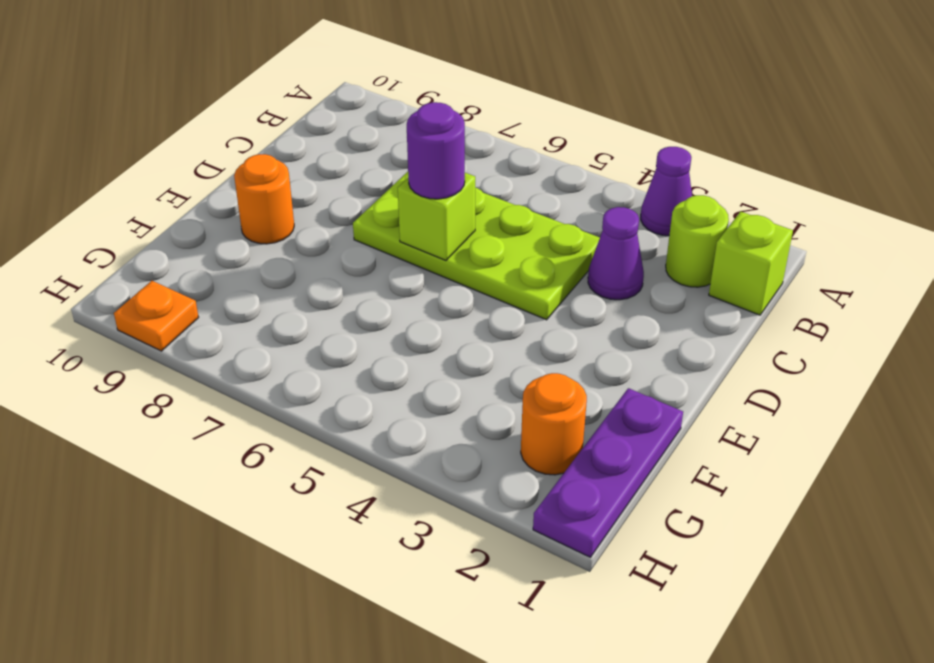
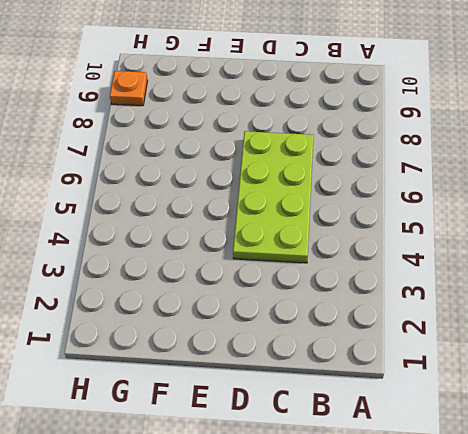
none -> purple 1x1 cone [641,147,692,236]
none -> lime 1x1 brick [709,212,793,315]

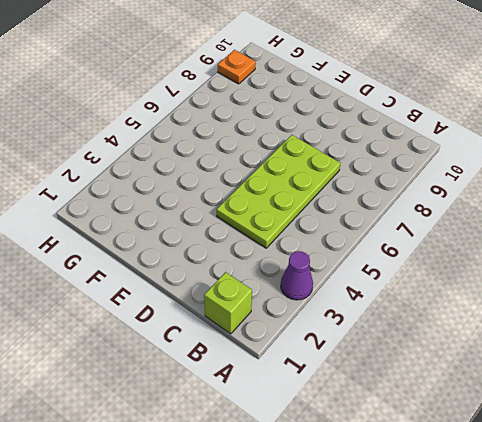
none -> lime 1x1 round brick [666,195,729,287]
none -> purple 1x1 cone [588,207,644,300]

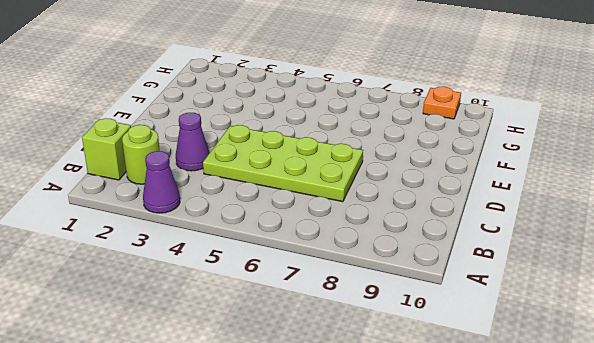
none -> orange 1x1 round brick [234,154,294,244]
none -> purple 1x3 plate [533,388,683,557]

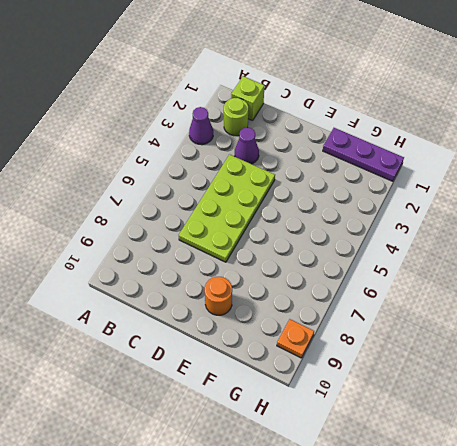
none -> orange 1x1 round brick [521,373,587,475]
none -> lime 1x1 brick [398,173,475,260]

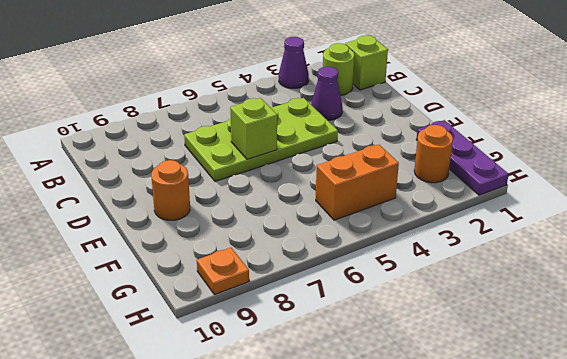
orange 1x2 brick [316,144,399,220] -> none
none -> purple 1x1 round brick [407,102,465,199]

